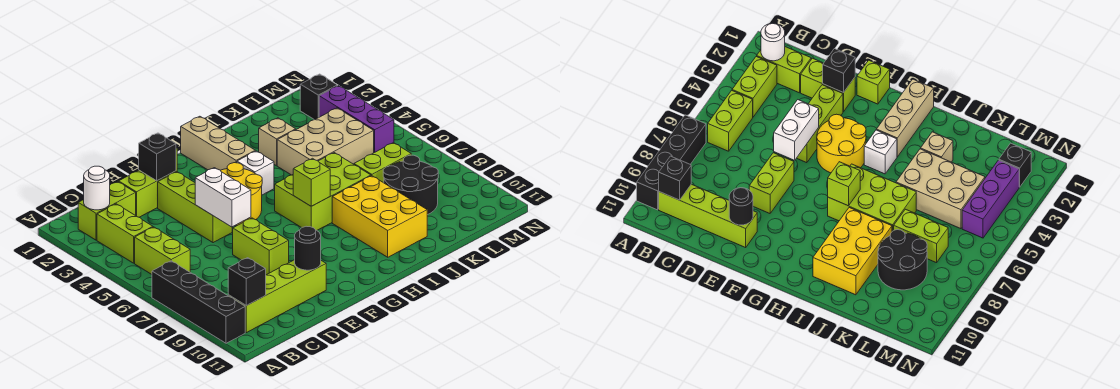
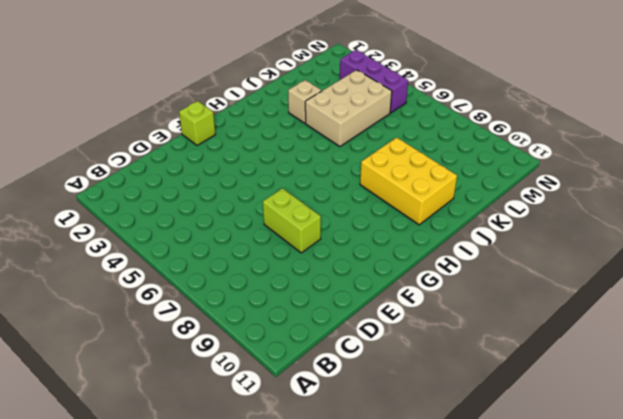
none -> black 1x4 brick [152,261,245,343]
none -> lime 1x2 brick [78,182,136,240]
none -> lime 1x2 brick [97,204,153,263]

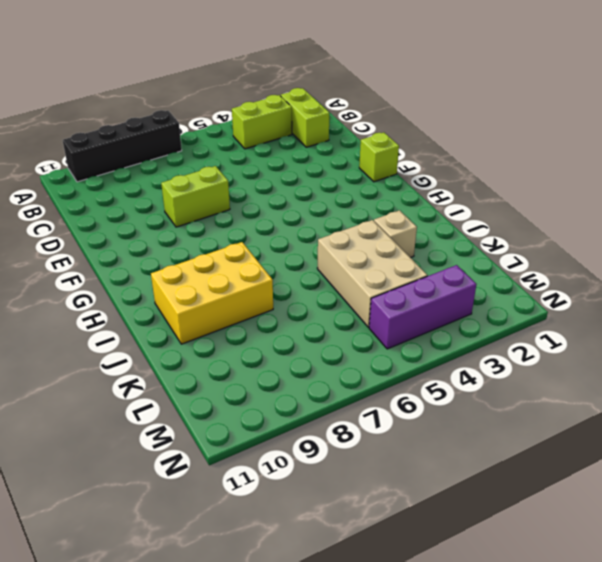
none -> lime 1x2 brick [135,227,190,274]
none -> lime 1x4 brick [228,260,326,333]
none -> lime 1x2 brick [119,170,176,217]

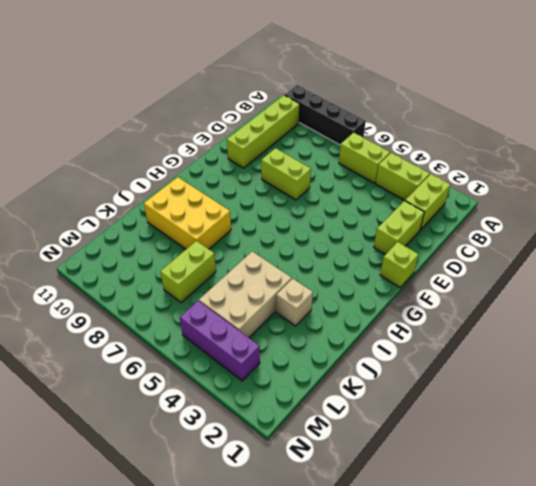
none -> lime 1x3 brick [158,172,232,243]
none -> yellow 2x2 round brick [220,163,262,226]
none -> tan 1x3 brick [181,116,255,170]

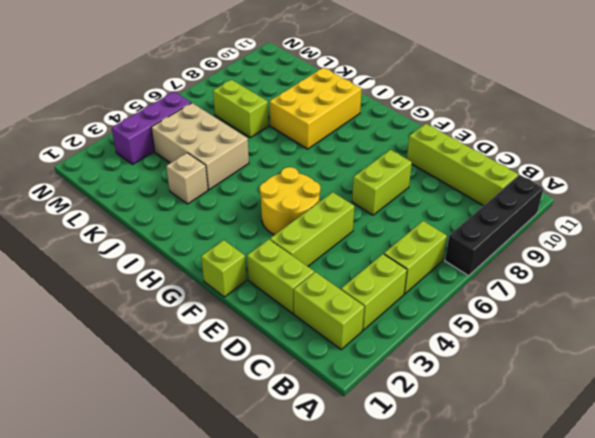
none -> tan 1x3 brick [181,116,255,170]
none -> white 1x1 brick [237,151,274,195]
none -> lime 2x3 brick [275,153,371,230]

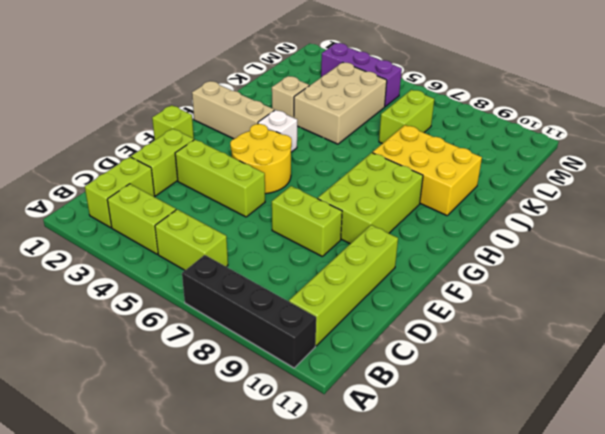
lime 2x3 brick [318,153,423,244] -> lime 2x3 brick moved to [275,153,371,230]
none -> black 2x2 round brick [383,155,438,215]
none -> black 1x1 brick [300,74,338,120]
none -> white 1x1 round brick [84,166,110,210]

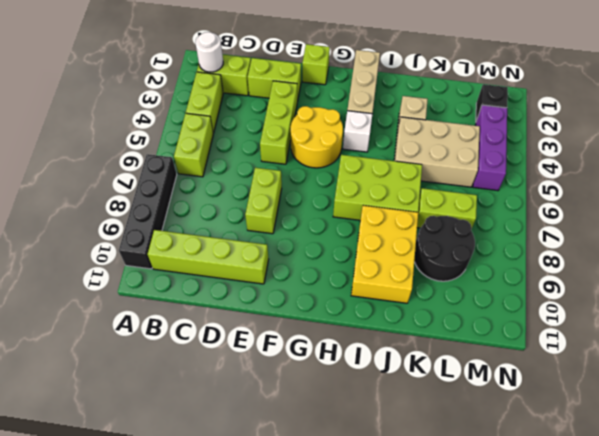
none -> black 1x1 brick [228,258,266,306]
none -> black 1x1 brick [139,133,176,181]
none -> white 1x2 brick [195,168,251,227]

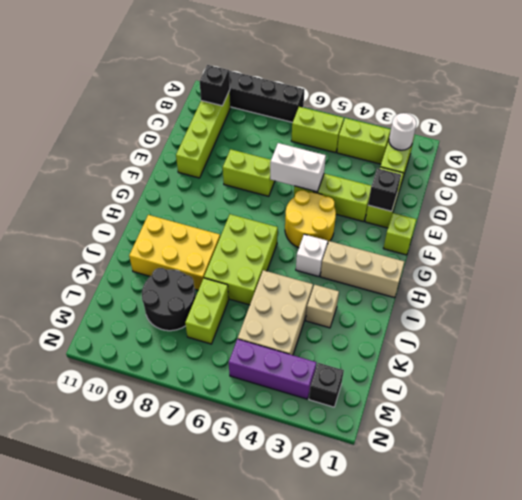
none -> black 1x1 round brick [295,226,321,270]
none -> lime 1x1 brick [293,158,330,206]

